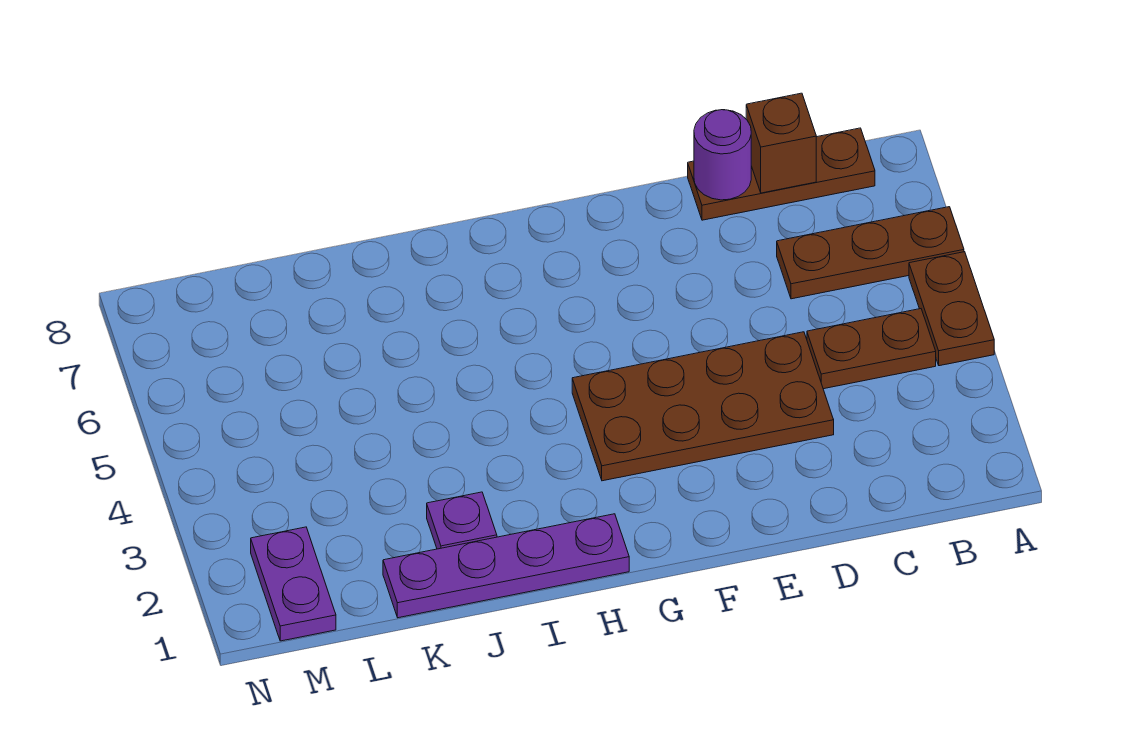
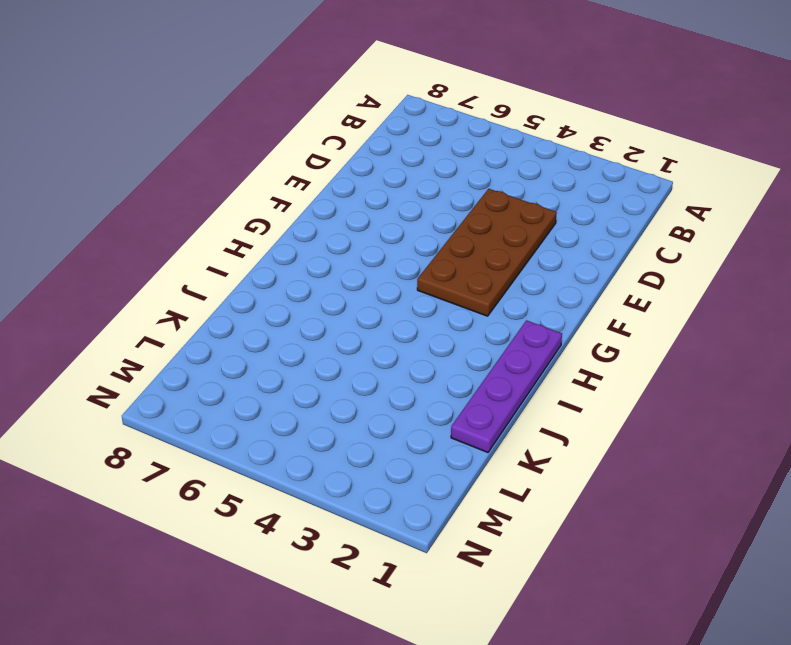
none -> brown 1x2 plate [909,252,994,366]
none -> brown 1x3 plate [777,207,964,299]

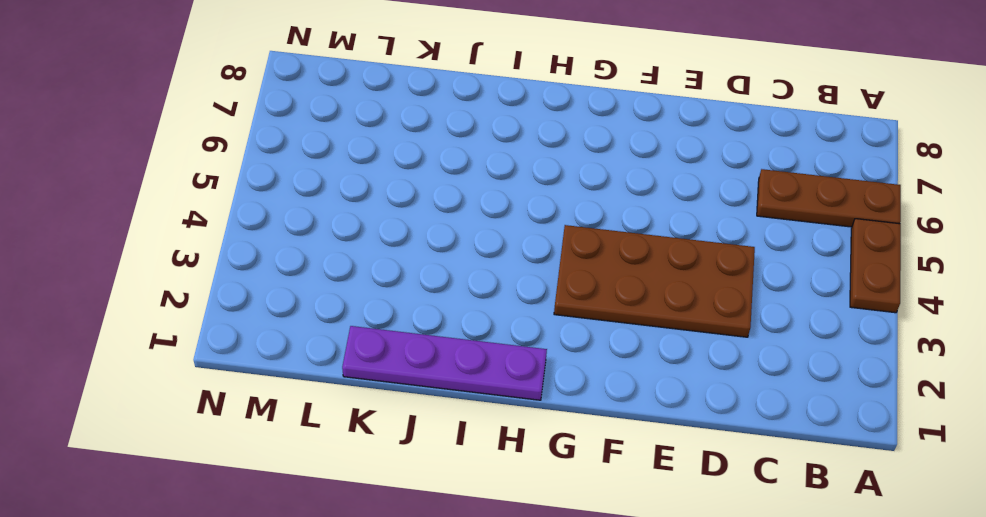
none -> brown 1x2 plate [807,309,936,389]
none -> brown 1x3 plate [688,128,875,220]

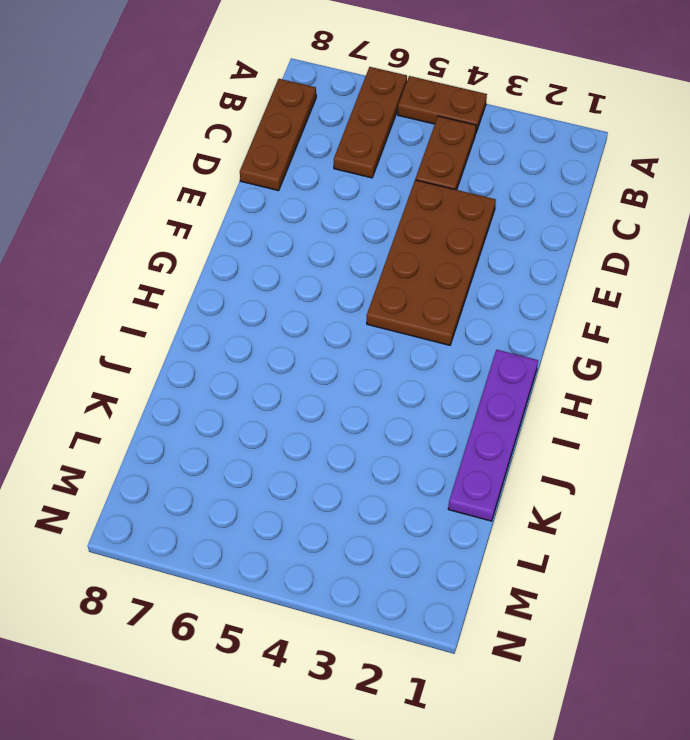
none -> purple 1x1 plate [427,492,497,549]
none -> purple 1x2 plate [251,527,336,641]

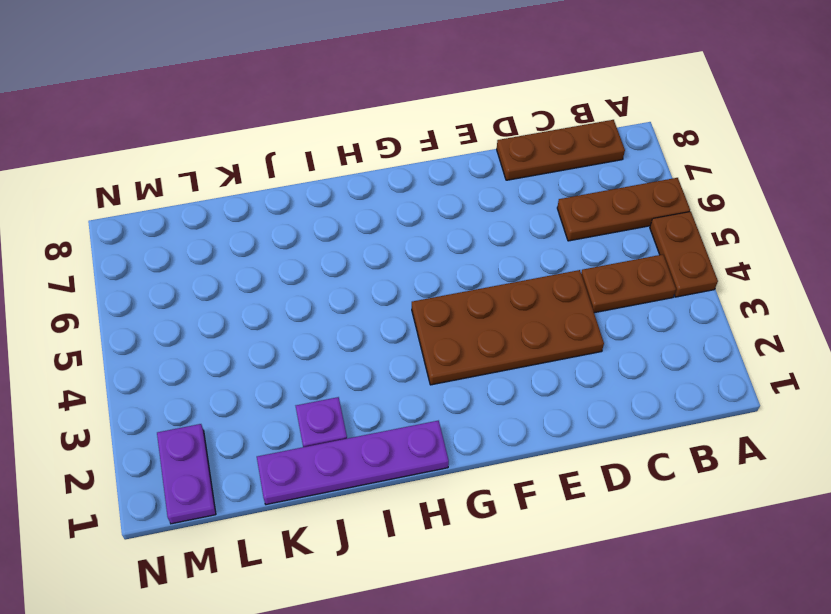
none -> brown 1x1 brick [746,93,816,193]
none -> purple 1x1 round brick [694,110,751,200]

